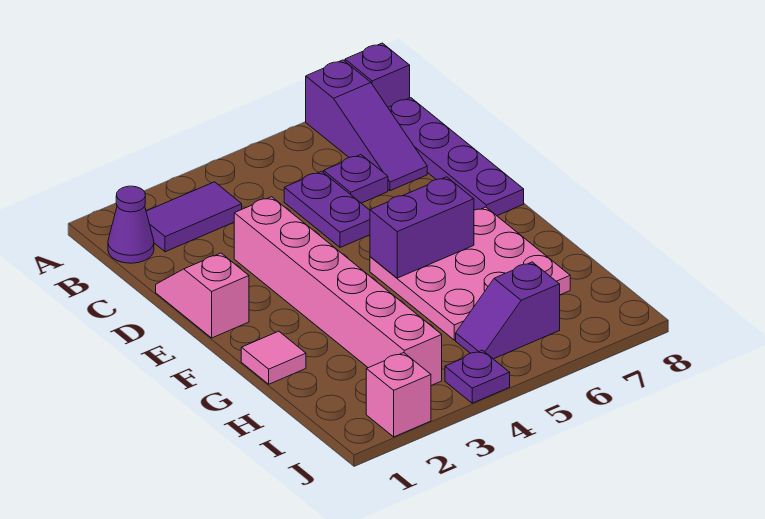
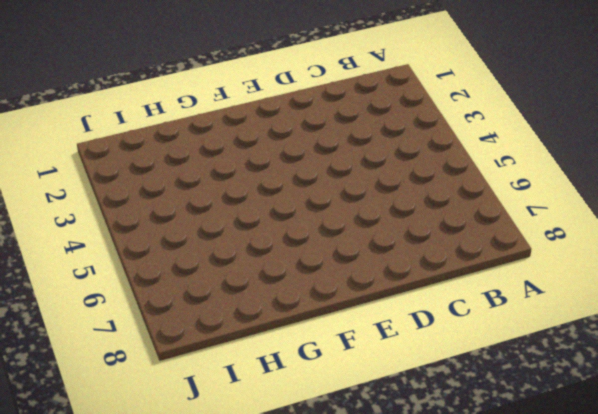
none -> purple 1x3 slope [306,60,427,191]
none -> purple 1x1 brick [345,43,410,107]
none -> purple 1x1 cone [108,186,154,263]

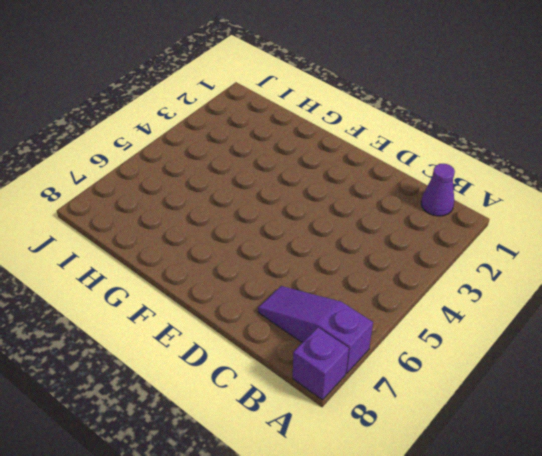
none -> purple 1x2 tile [146,182,242,252]
none -> purple 1x4 plate [388,98,524,216]
none -> purple 1x2 plate [284,171,370,247]

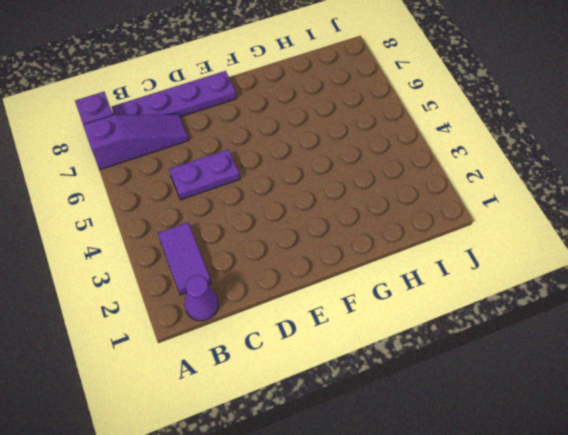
none -> purple 1x1 plate [324,155,388,203]
none -> pink 1x2 slope [156,253,249,338]
none -> pink 1x6 brick [234,197,442,385]

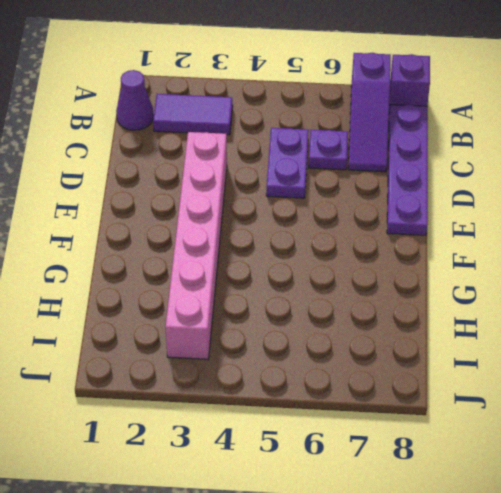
none -> pink 1x2 slope [156,253,249,338]
none -> pink 3x3 plate [370,207,570,340]
none -> pink 1x1 tile [241,331,306,384]

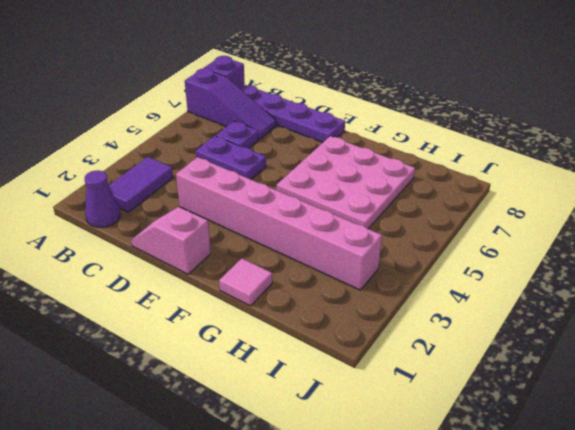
none -> purple 1x2 slope [456,262,560,359]
none -> pink 1x1 brick [366,353,431,437]
none -> purple 1x1 plate [445,350,510,403]

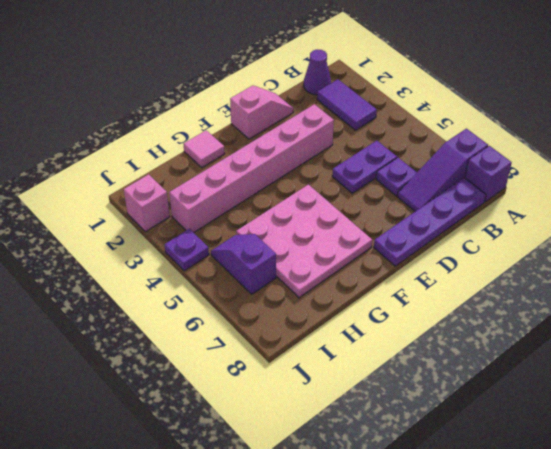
none -> purple 1x2 brick [370,177,474,278]

